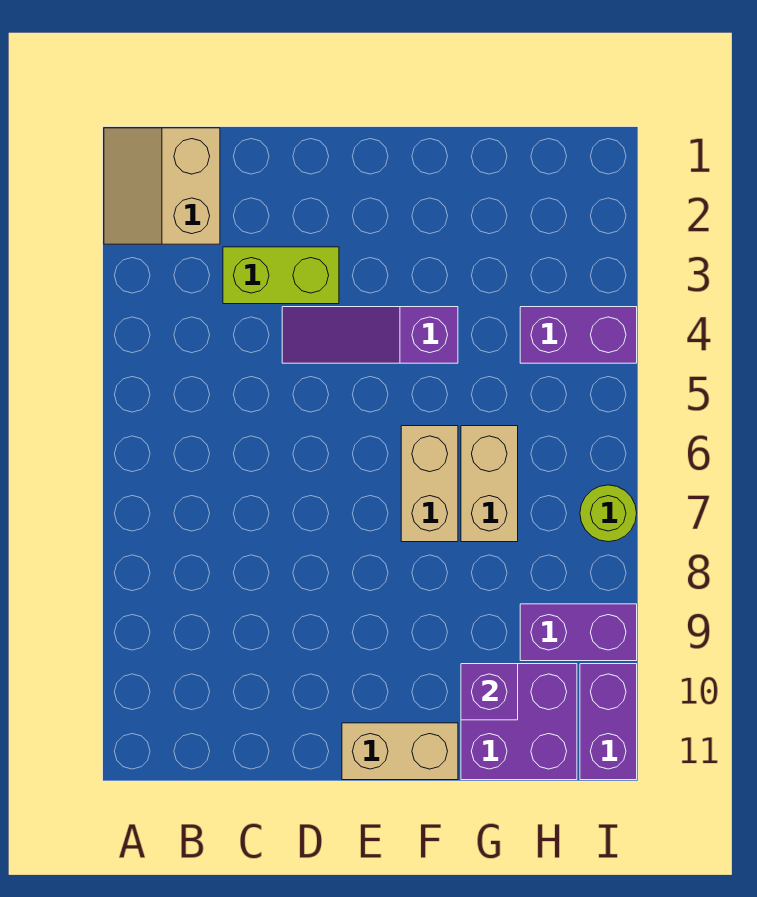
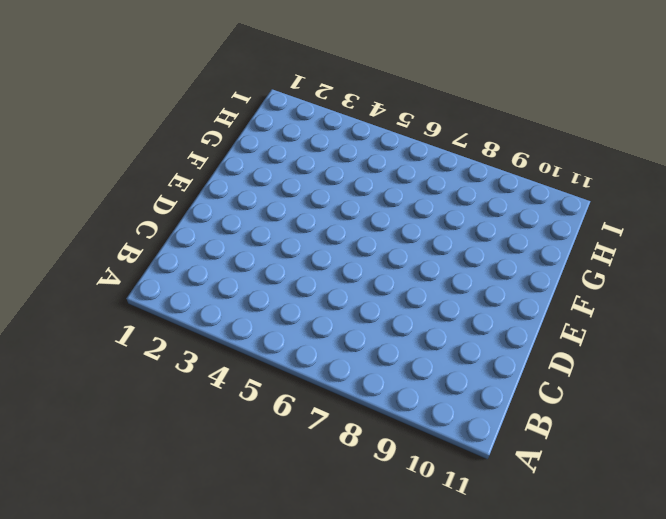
none -> tan 2x2 slope [104,128,220,244]
none -> lime 1x2 brick [223,247,339,304]
none -> purple 1x3 slope [282,307,458,363]

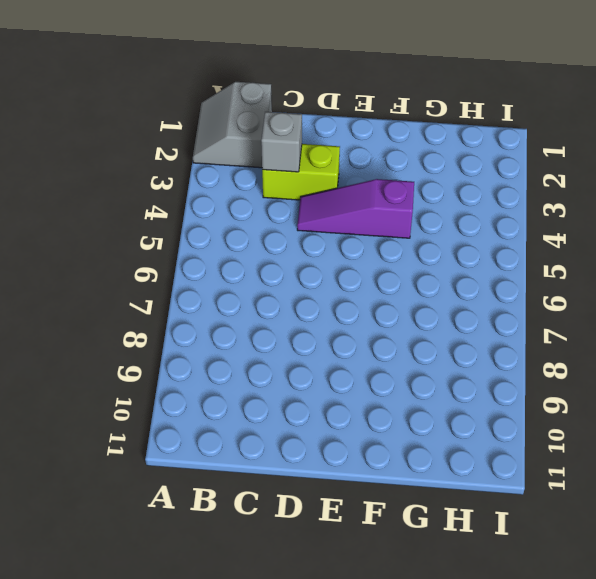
grey 2x2 slope [193,82,272,168] -> tan 2x2 slope [104,128,220,244]
grey 1x1 brick [261,112,302,172] -> none
none -> tan 1x2 brick [342,723,458,780]
none -> tan 1x2 brick [401,426,458,542]
none -> tan 1x2 brick [461,426,518,542]

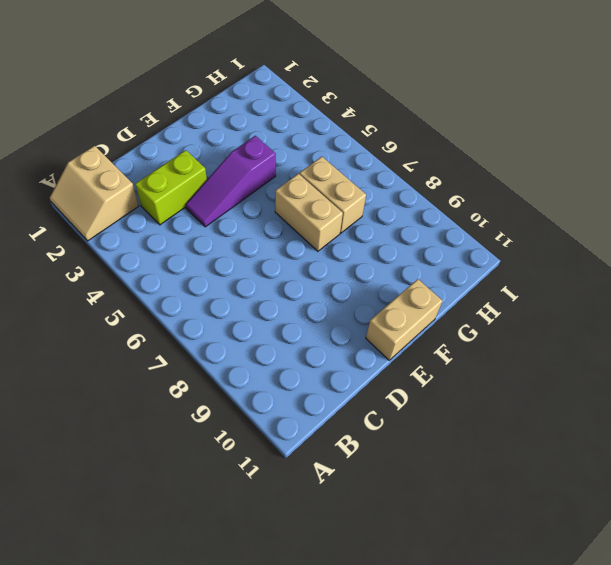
none -> purple 2x2 brick [461,664,577,780]
none -> purple 1x2 brick [520,307,637,363]
none -> purple 1x2 brick [520,604,637,661]

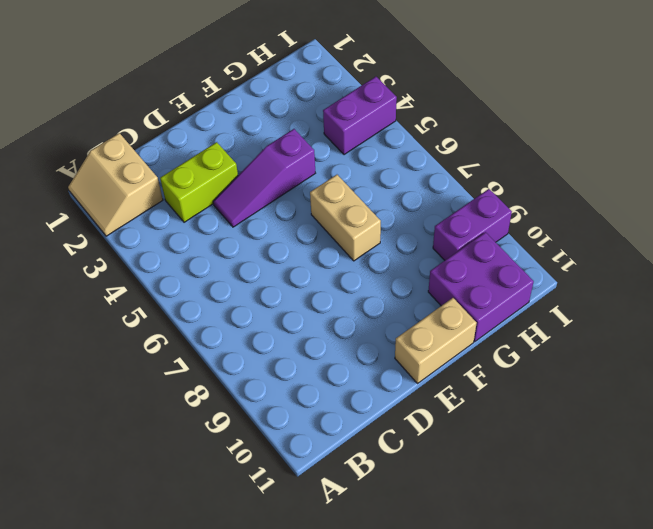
none -> tan 1x2 brick [461,426,518,542]
none -> lime 1x1 round brick [580,485,637,542]
none -> purple 1x2 brick [580,664,637,780]

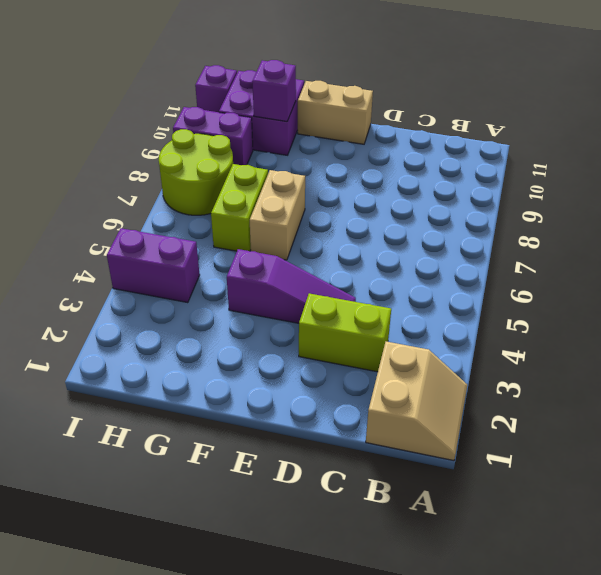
lime 1x2 brick [211,164,268,251] -> tan 1x2 brick [461,426,518,542]
lime 2x2 round brick [159,129,233,215] -> lime 1x1 round brick [580,485,637,542]
purple 1x1 brick [195,65,237,112] -> purple 1x2 brick [580,664,637,780]

